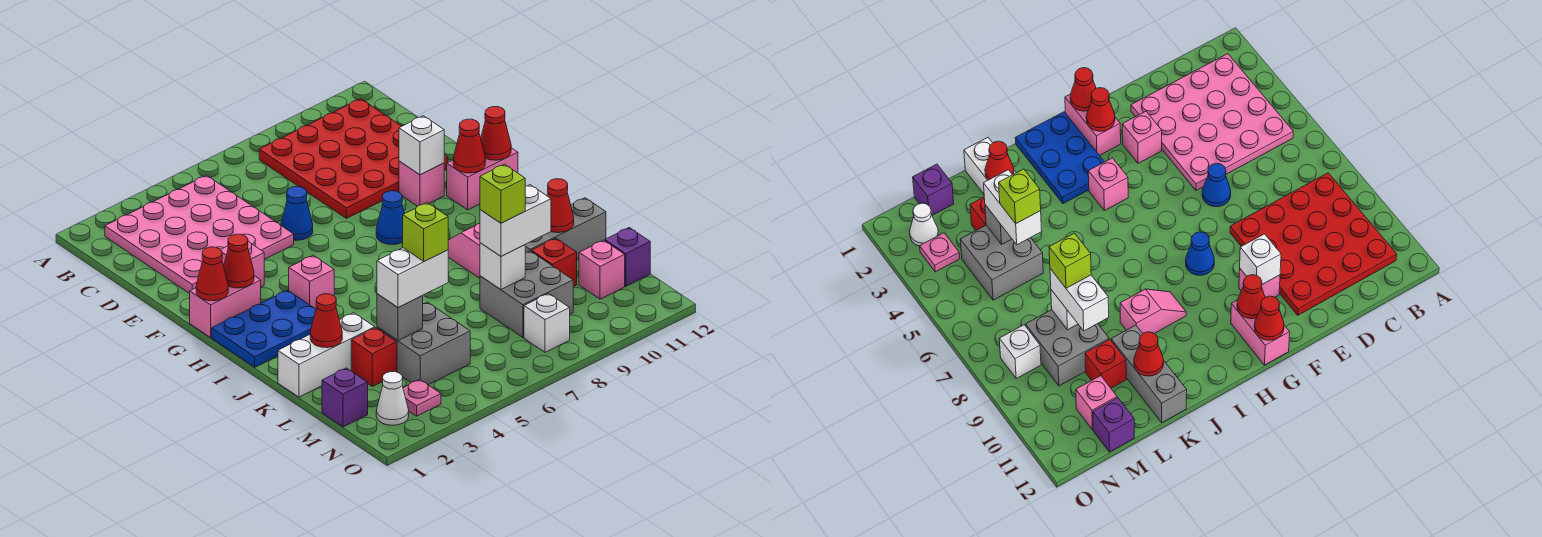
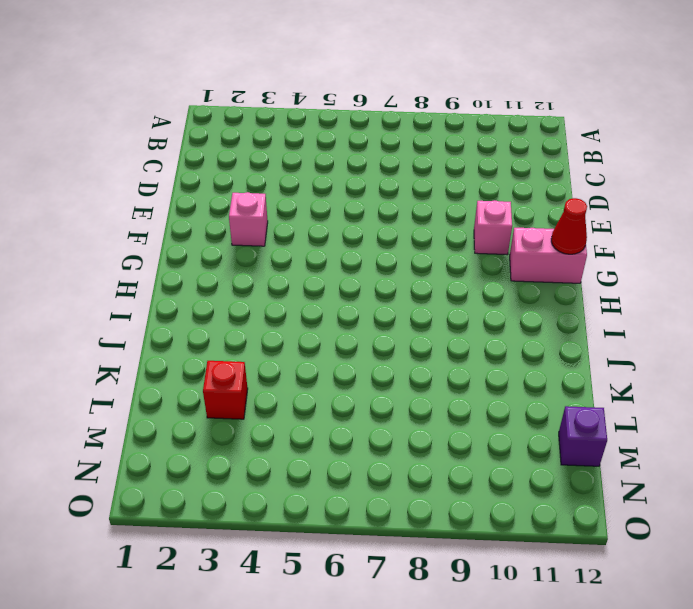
none -> pink 4x4 plate [105,175,294,293]
none -> red 4x4 plate [259,99,448,218]
none -> blue 1x1 cone [281,187,313,240]
none -> pink 1x2 brick [190,276,261,338]

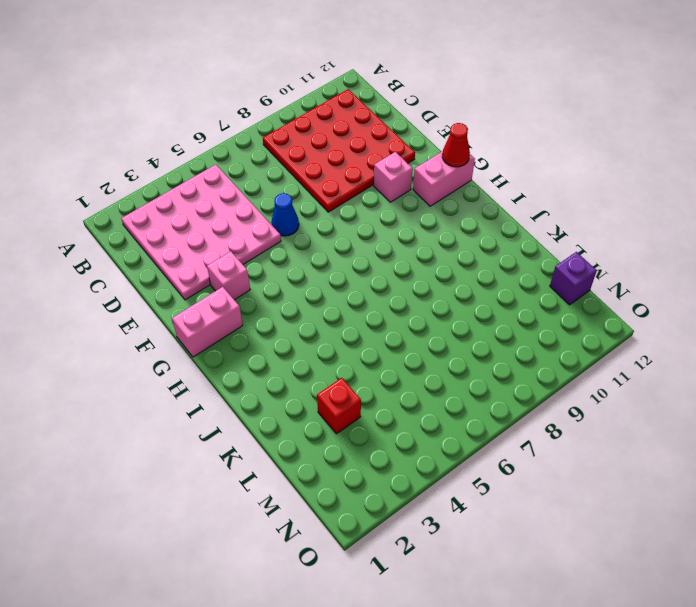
none -> blue 1x1 cone [376,191,404,245]
none -> blue 2x3 plate [212,290,316,367]
none -> pink 1x1 brick [289,255,334,308]
none -> pink 1x2 slope [448,223,480,278]

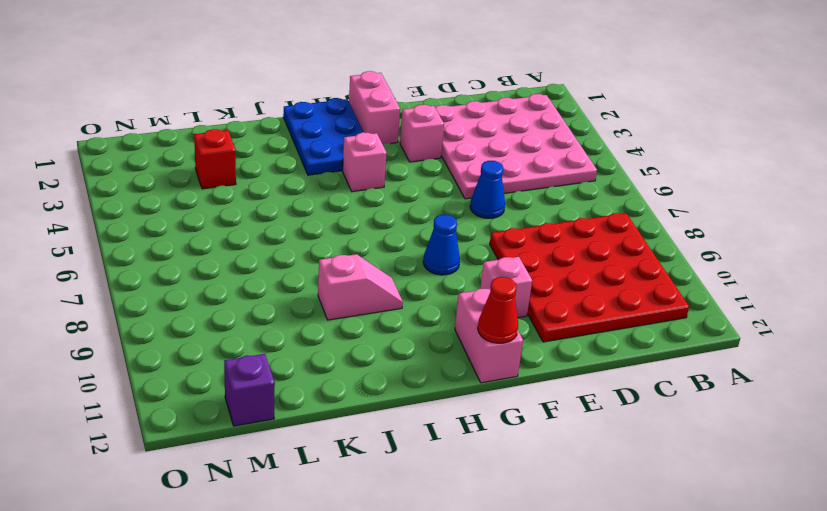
none -> white 1x3 brick [278,313,375,397]
none -> grey 1x3 brick [525,198,606,259]
none -> grey 2x2 brick [377,302,470,385]
none -> grey 2x2 brick [480,251,573,337]

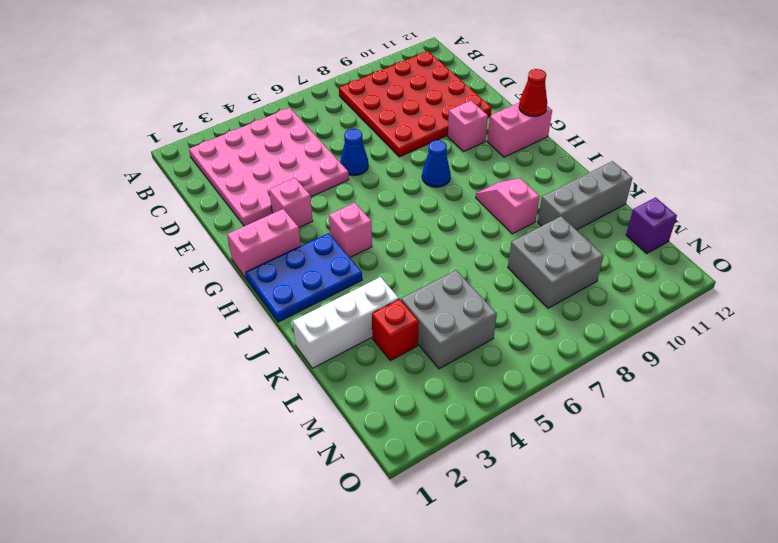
none -> red 1x1 brick [531,238,577,287]
none -> purple 1x1 brick [322,368,368,427]
none -> pink 1x1 brick [579,240,625,299]
none -> white 1x1 cone [376,372,409,425]

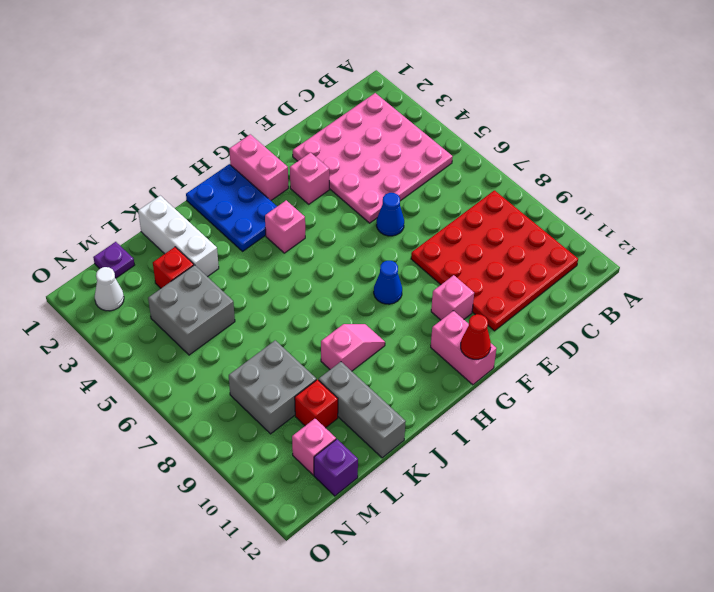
purple 1x1 plate [93,242,134,278] -> purple 1x1 brick [322,368,368,427]
none -> pink 1x1 plate [403,380,441,416]
none -> white 1x1 brick [524,294,570,352]
none -> white 1x1 brick [399,116,444,175]
none -> red 1x1 cone [196,247,228,301]

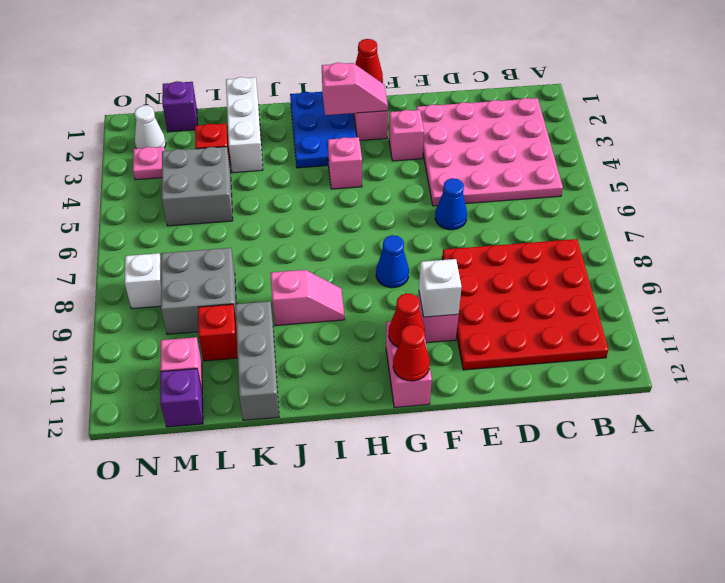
pink 1x2 slope [322,63,388,115] -> red 1x1 cone [224,234,254,288]
none -> red 1x1 cone [310,294,342,348]
none -> red 1x1 cone [547,179,574,233]
none -> grey 1x1 brick [377,294,423,341]
none -> white 1x1 brick [480,243,525,289]

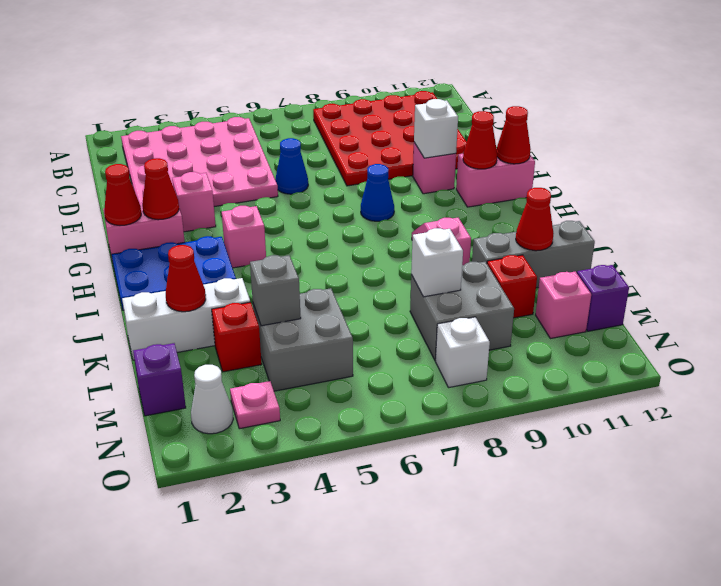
none -> white 1x2 brick [377,248,448,308]
none -> white 1x2 brick [480,185,551,256]
none -> lime 1x1 brick [403,203,448,261]
none -> lime 1x1 brick [480,164,525,223]

